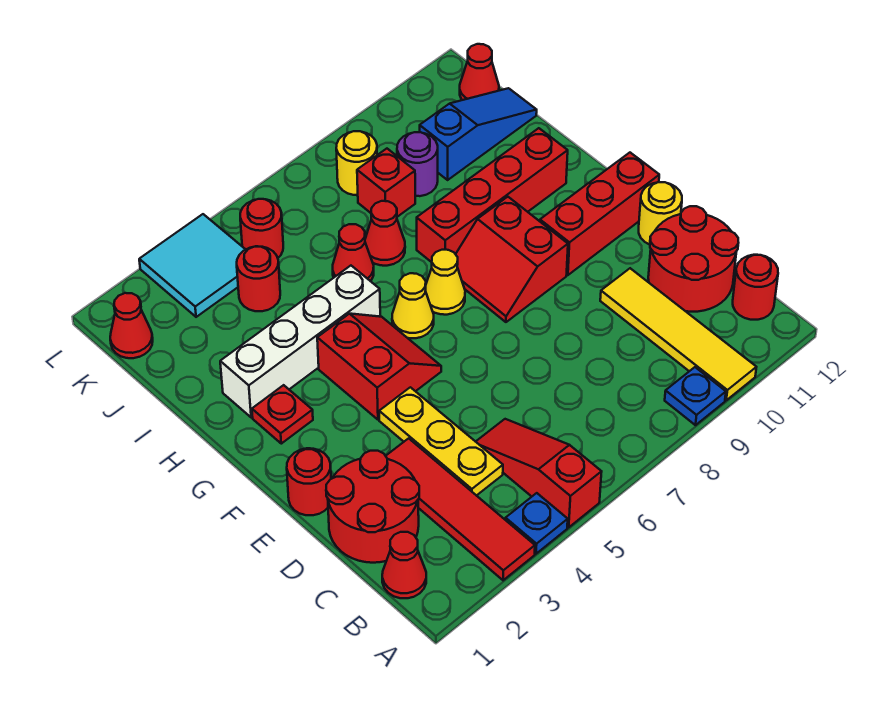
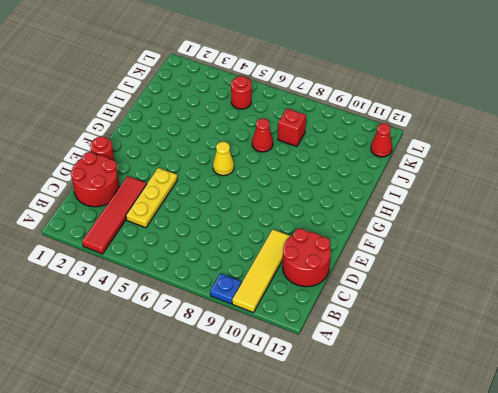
none -> blue 1x1 plate [506,493,568,554]
none -> red 1x3 slope [476,419,602,527]
none -> red 1x1 cone [382,532,426,598]
none -> red 1x1 round brick [733,255,778,320]

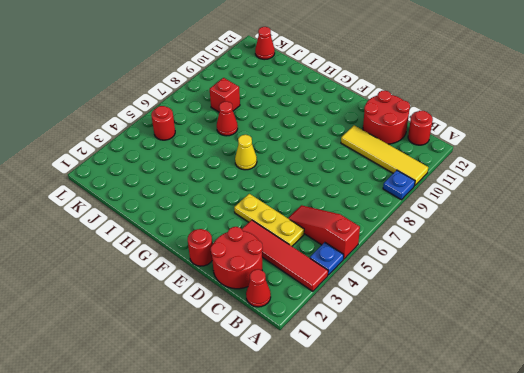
none -> yellow 1x1 round brick [639,182,682,245]
none -> red 2x2 slope [317,314,441,420]
none -> red 2x2 slope [456,197,568,322]
none -> red 1x3 brick [540,153,659,275]

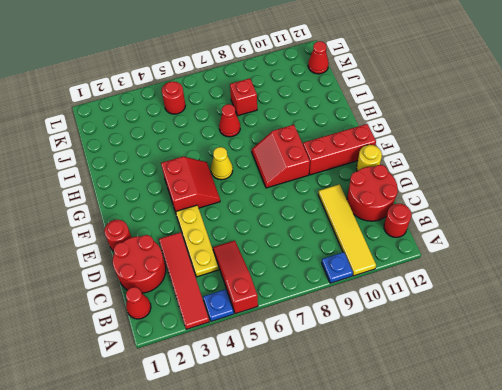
none -> red 1x1 plate [252,385,313,444]
none -> yellow 1x1 cone [426,250,465,315]
none -> white 1x4 brick [220,266,380,417]
none -> red 1x4 brick [417,128,568,262]

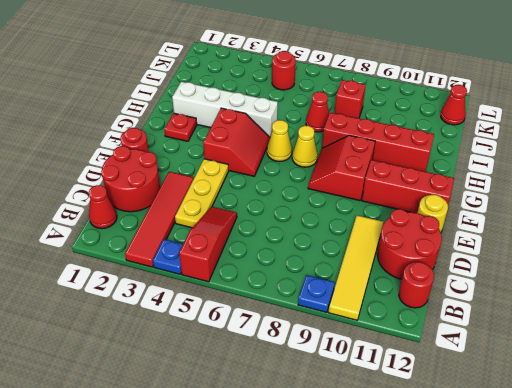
none -> red 1x1 cone [333,224,374,281]
none -> red 1x1 round brick [237,246,280,311]
none -> purple 1x1 round brick [397,132,438,196]
none -> blue 1x3 slope [420,88,537,180]

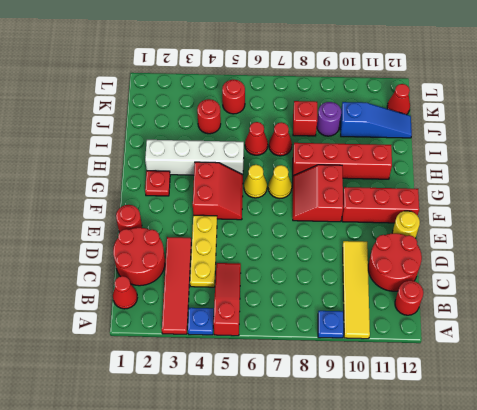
none -> red 1x1 cone [110,293,153,358]
none -> cyan 2x2 tile [139,214,246,317]
none -> yellow 1x1 round brick [336,131,377,195]

